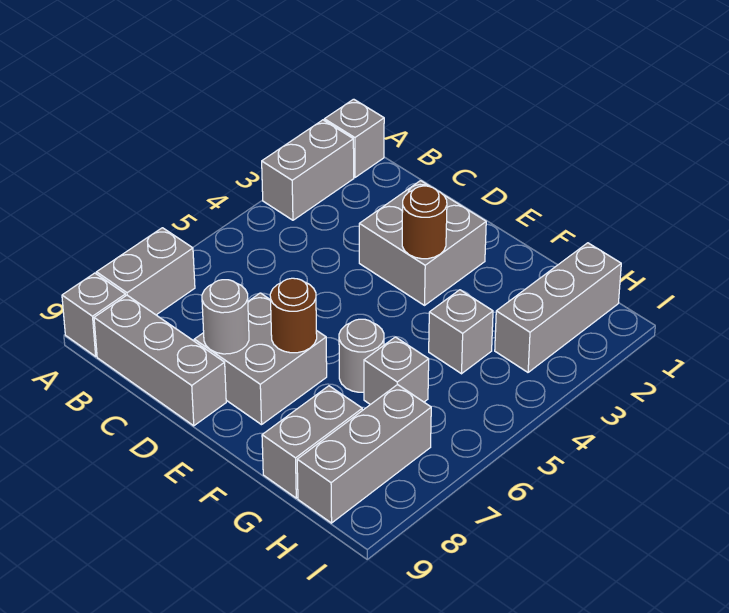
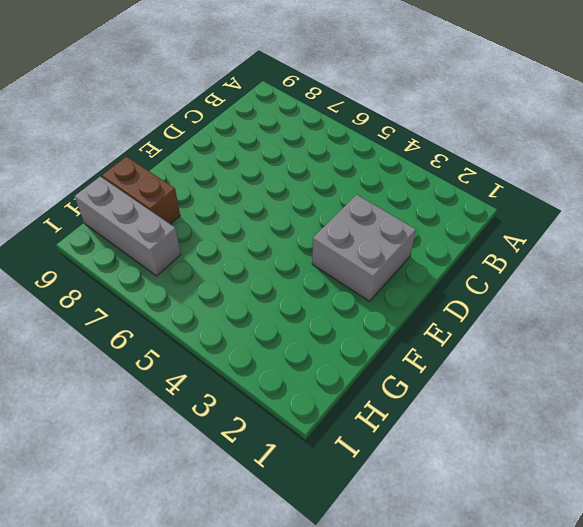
brown 1x2 brick [102,157,180,224] -> grey 1x2 brick [262,386,362,498]
none -> grey 1x1 brick [324,99,384,177]
none -> grey 1x2 brick [262,120,354,220]
none -> grey 1x2 brick [97,228,195,315]

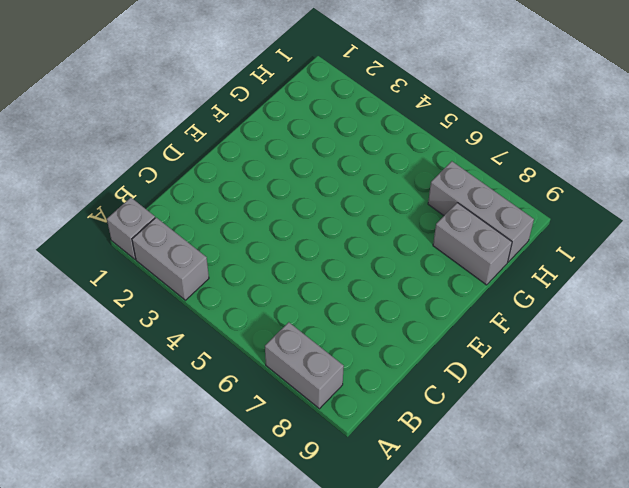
none -> grey 1x1 brick [62,273,126,356]
none -> grey 1x3 brick [94,295,226,426]
none -> grey 2x2 brick [359,181,486,305]

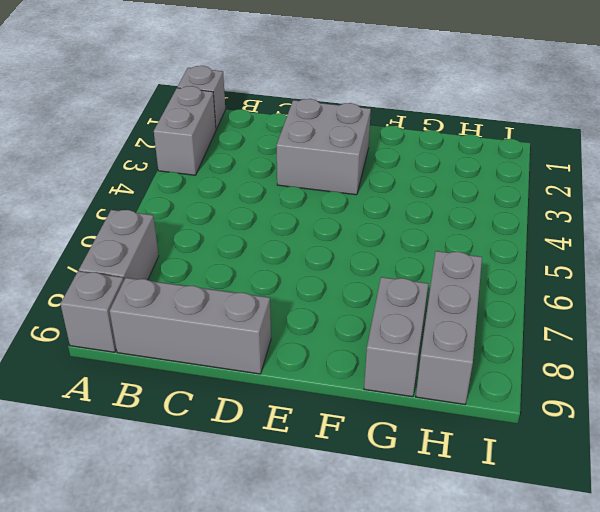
none -> grey 2x2 brick [194,293,327,425]
none -> grey 1x1 round brick [339,319,384,392]
none -> grey 1x1 brick [429,290,493,374]

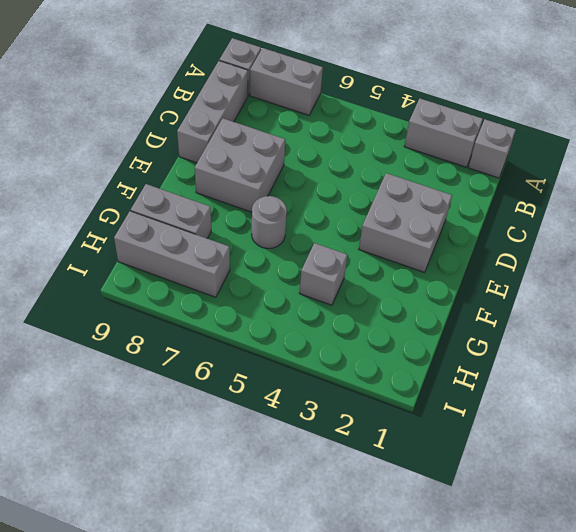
none -> grey 1x1 brick [364,337,429,405]
none -> grey 1x3 brick [495,243,621,372]
none -> grey 1x1 round brick [202,280,249,354]

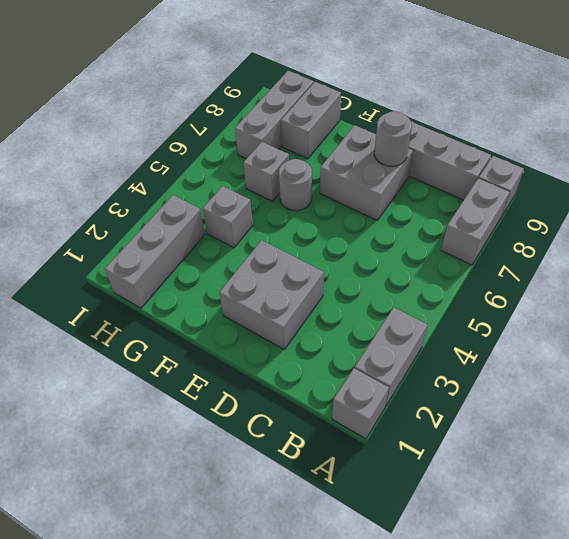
none -> brown 1x1 round brick [402,186,447,259]
none -> brown 1x1 round brick [270,278,317,353]

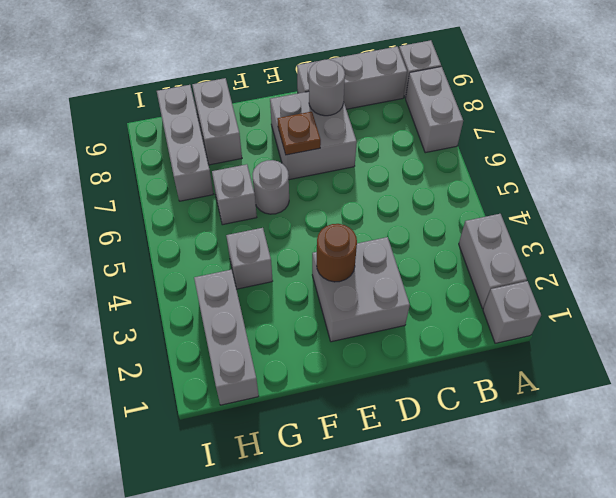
brown 1x1 plate [277,112,321,155] -> brown 1x1 round brick [270,278,317,353]

